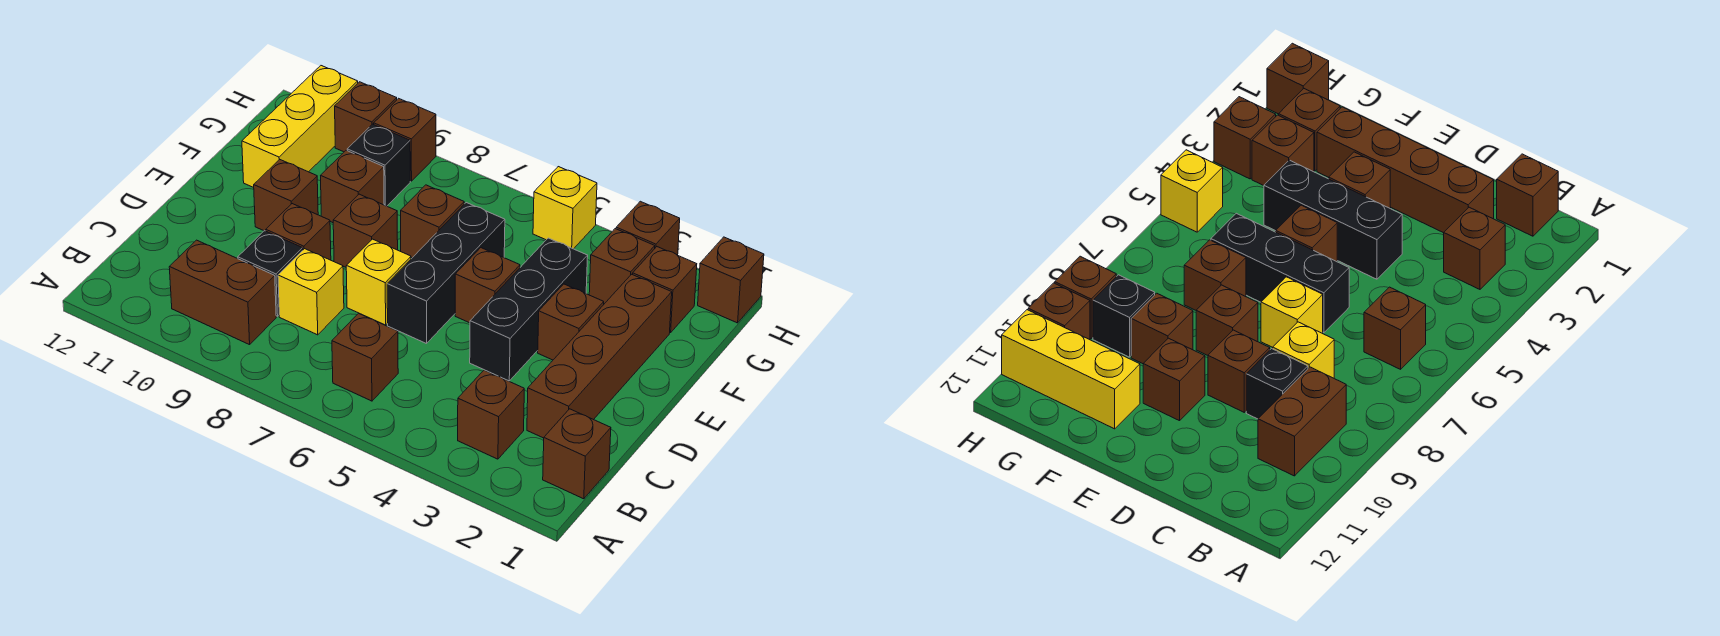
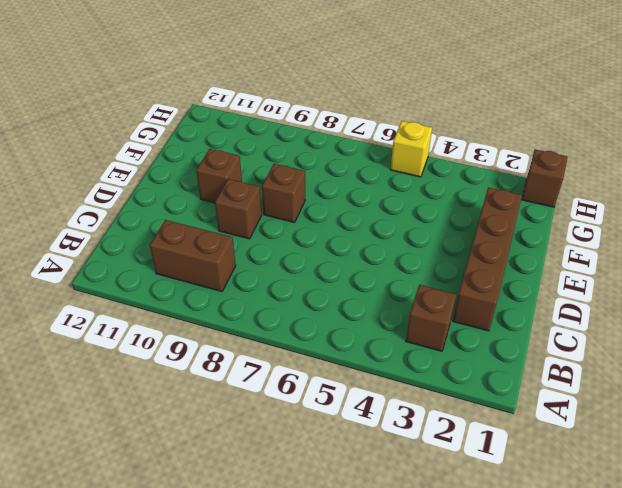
none -> brown 1x1 brick [543,409,611,499]
none -> brown 1x1 brick [332,313,398,401]
none -> yellow 1x1 brick [278,249,344,335]

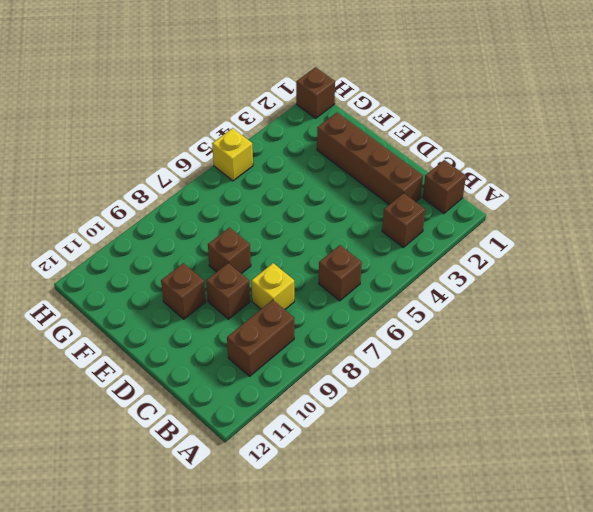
none -> black 1x1 brick [238,231,303,316]
none -> black 1x3 brick [470,238,588,381]
none -> black 1x3 brick [387,203,505,344]

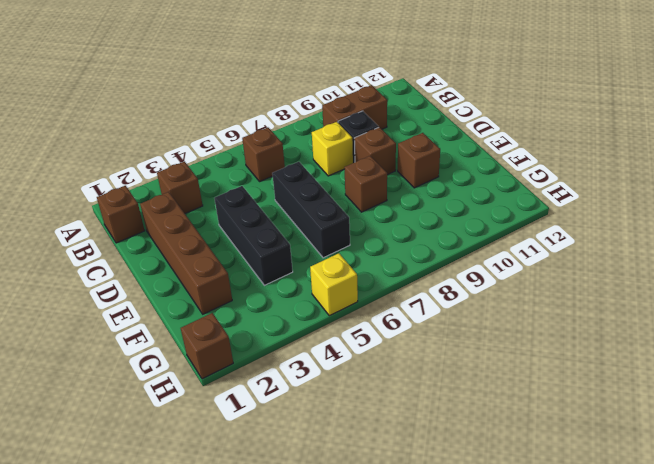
none -> yellow 1x1 brick [346,239,411,325]
none -> brown 1x1 brick [538,284,604,360]
none -> brown 1x1 brick [455,248,520,323]

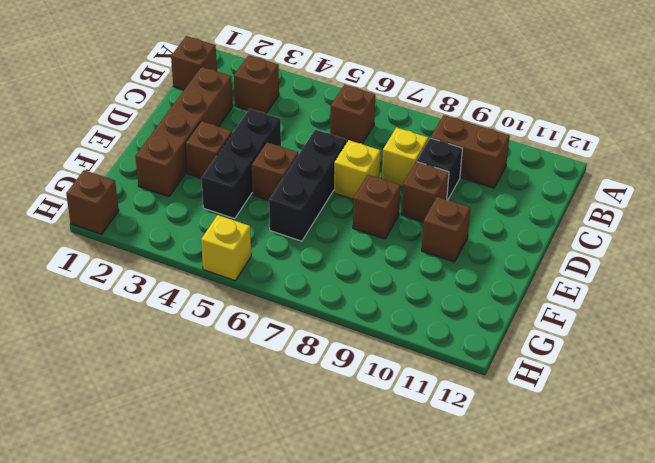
none -> brown 1x1 brick [401,185,464,258]
none -> brown 1x1 brick [321,150,384,223]
none -> yellow 1x3 brick [242,66,358,188]

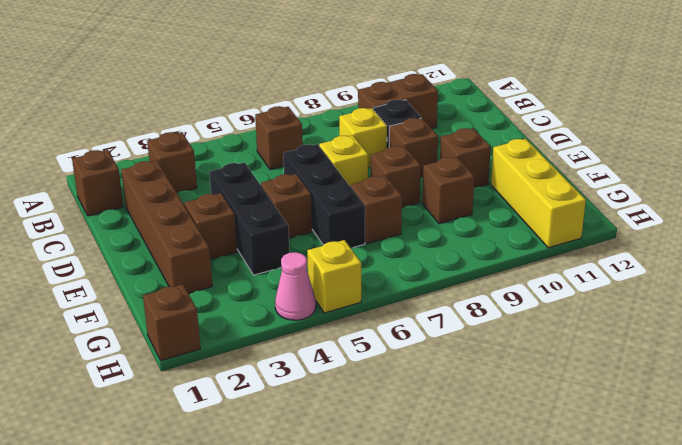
pink 1x1 cone [275,252,316,320] -> none
none -> brown 1x1 brick [633,247,697,333]
none -> brown 1x1 brick [589,229,655,304]
none -> black 1x1 brick [347,124,410,206]

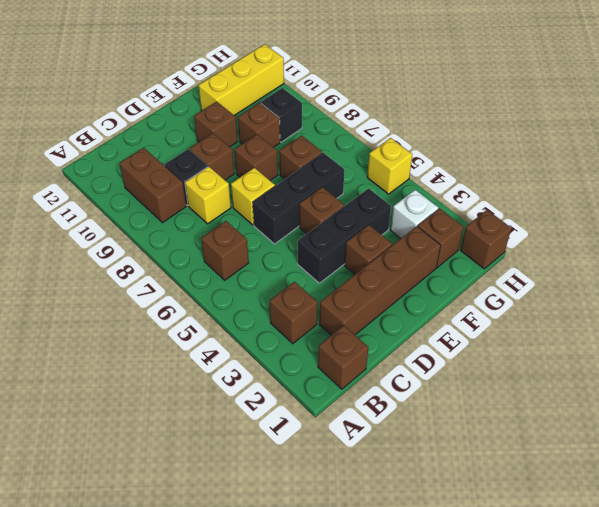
white 1x1 brick [391,190,438,238] -> brown 1x1 brick [589,229,655,304]
none -> brown 1x1 brick [616,201,680,255]
none -> brown 1x1 brick [374,98,436,181]
none -> brown 1x1 brick [335,82,397,152]

